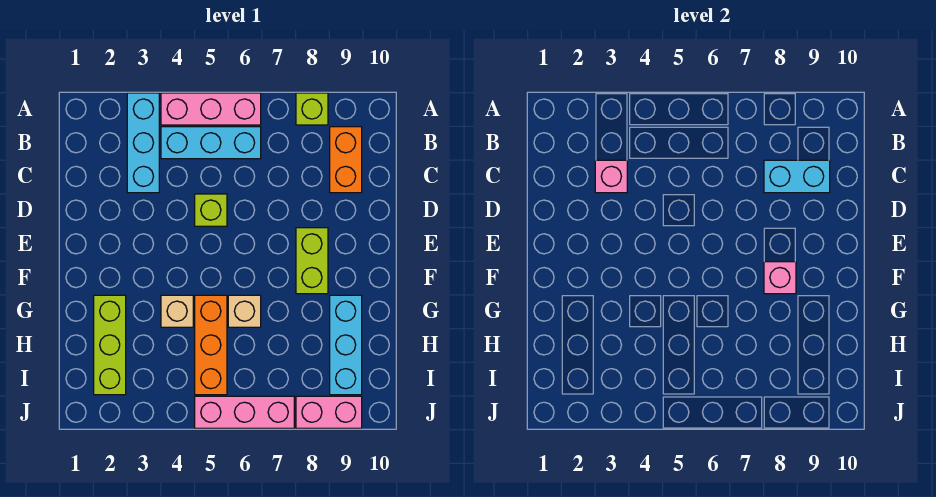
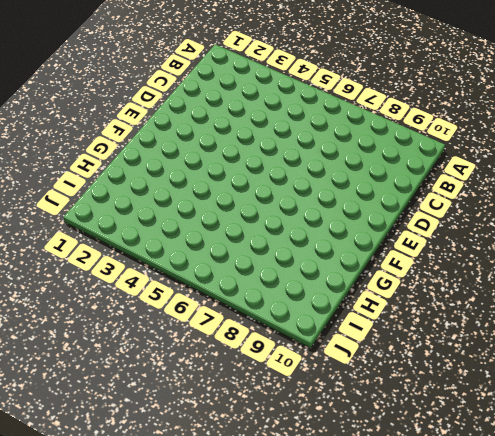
none -> cyan 1x3 brick [127,93,159,193]
none -> pink 1x3 brick [161,93,261,125]
none -> lime 1x1 brick [296,93,328,125]

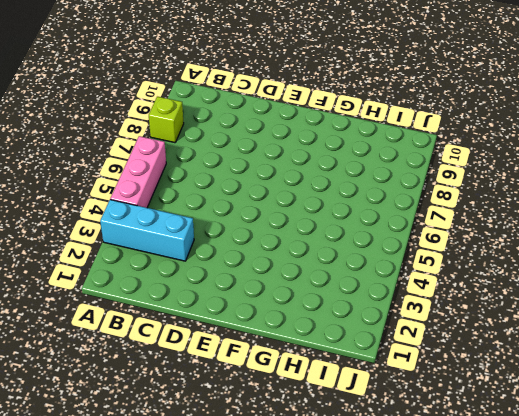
none -> cyan 1x3 brick [161,127,261,159]
none -> orange 1x2 brick [330,127,362,193]
none -> lime 1x1 brick [195,194,227,226]

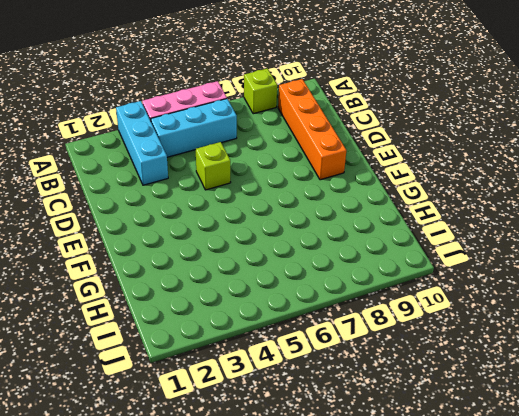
orange 1x4 brick [278,79,346,180] -> orange 1x2 brick [330,127,362,193]
none -> lime 1x2 brick [296,228,328,294]
none -> lime 1x3 brick [94,295,126,395]
none -> tan 1x1 brick [161,295,193,327]

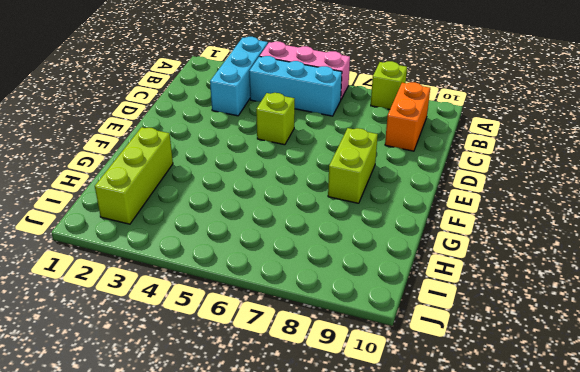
none -> tan 1x1 brick [161,295,193,327]
none -> orange 1x3 brick [195,295,227,395]
none -> tan 1x1 brick [228,295,261,327]

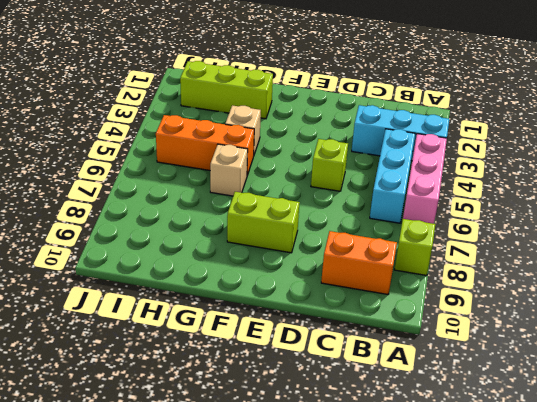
none -> cyan 1x3 brick [330,295,362,395]
none -> pink 1x3 brick [195,396,294,428]
none -> pink 1x2 brick [296,396,362,428]

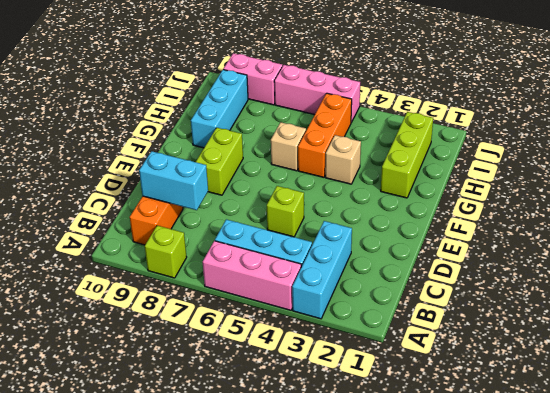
none -> pink 1x1 brick [595,160,627,193]
none -> pink 1x1 brick [764,262,796,294]

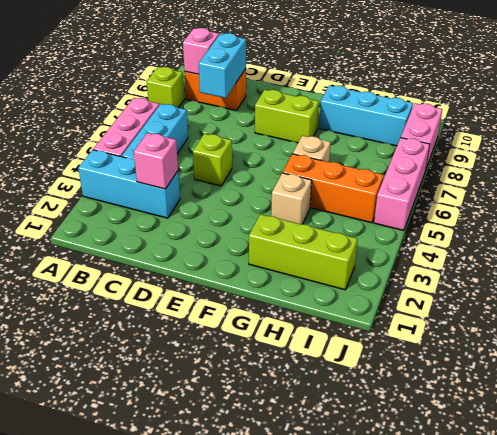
pink 1x1 brick [183,28,219,74] -> pink 1x1 brick moved to [764,262,796,294]

